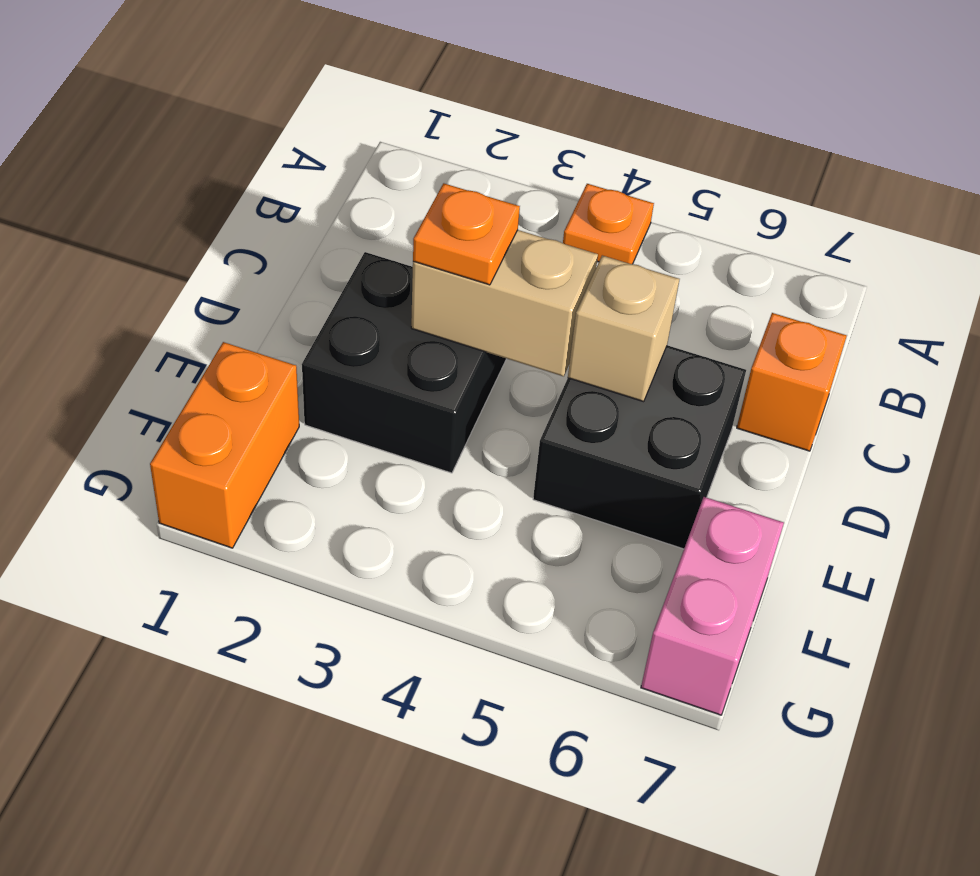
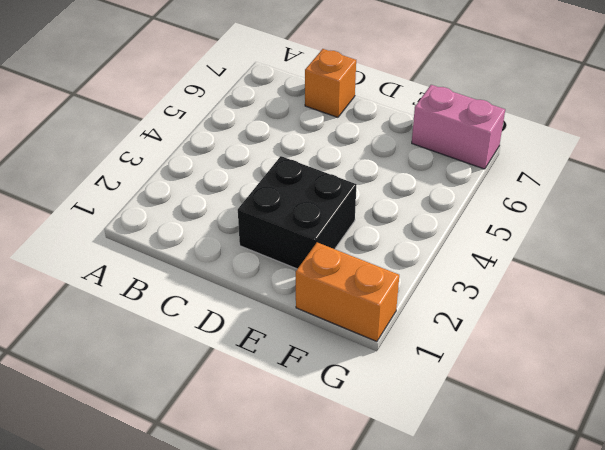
none -> orange 1x1 plate [563,184,654,264]
none -> black 2x2 brick [533,345,746,549]

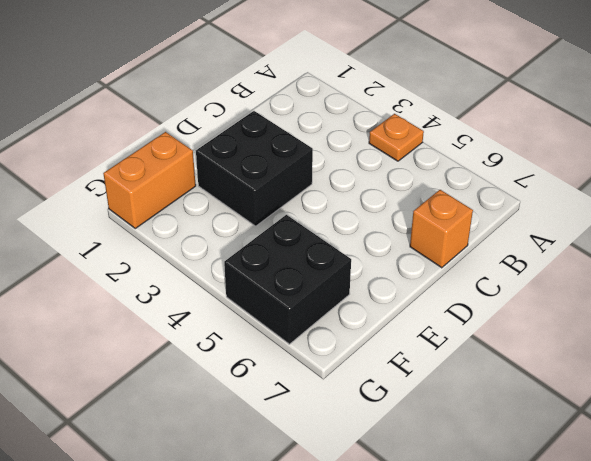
black 2x2 brick [224,215,351,344] -> black 2x2 brick moved to [533,345,746,549]
none -> pink 1x2 brick [641,497,784,715]
none -> tan 1x2 brick [411,230,598,376]

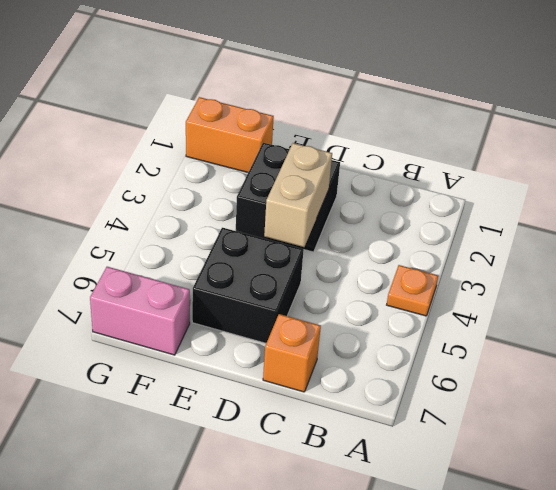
none -> tan 1x1 brick [568,255,680,402]
none -> orange 1x1 plate [413,183,520,285]

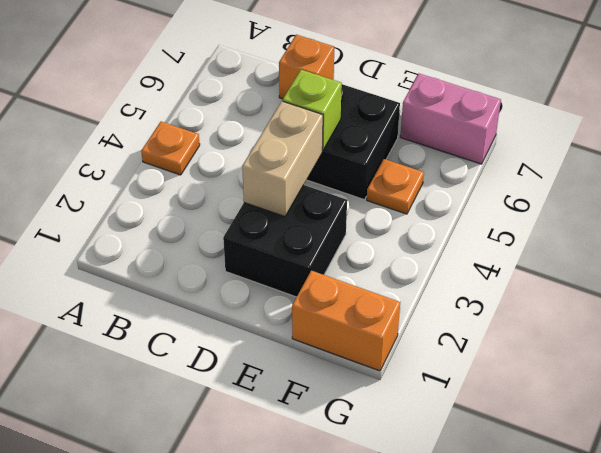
lime 1x1 brick [283,70,342,150] -> tan 1x1 brick [568,255,680,402]
orange 1x1 plate [367,159,424,214] -> orange 1x1 plate moved to [413,183,520,285]

